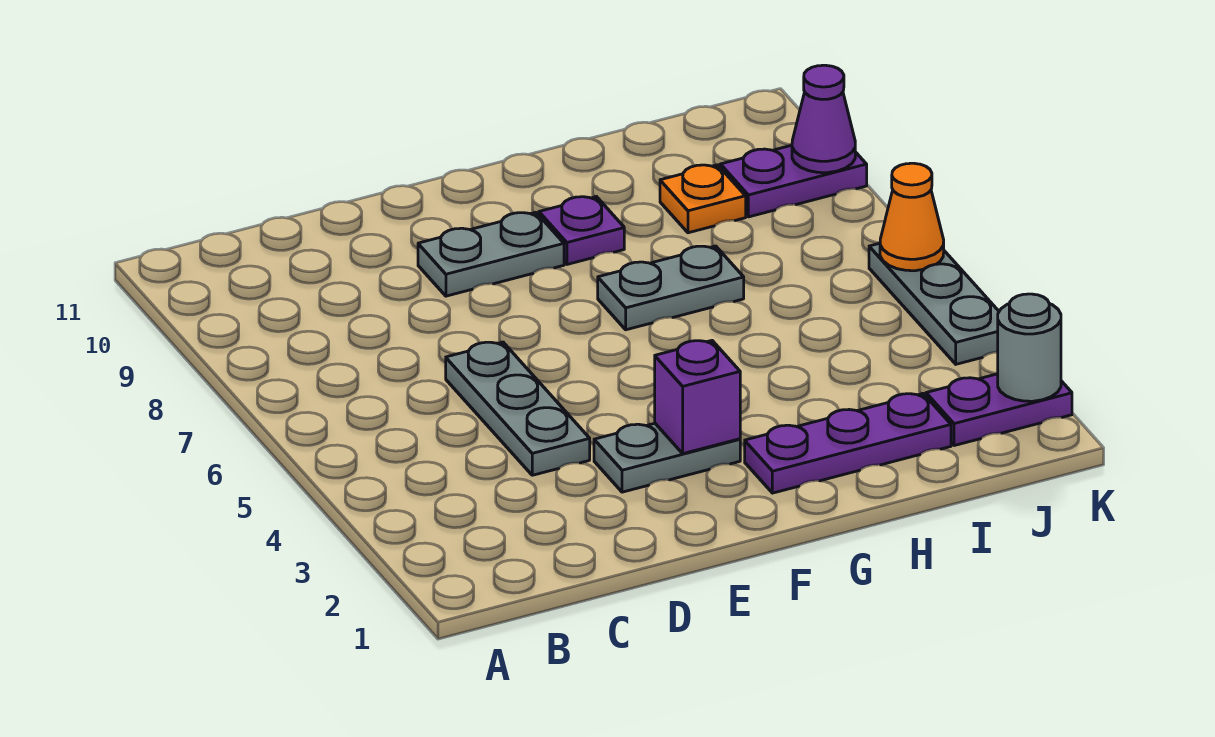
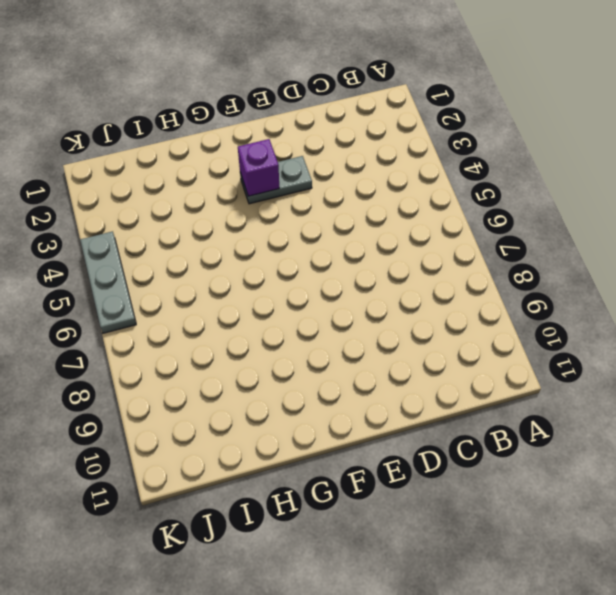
none -> grey 1x3 plate [446,342,590,475]
none -> grey 1x2 plate [418,212,564,296]
none -> purple 1x3 plate [745,394,951,493]

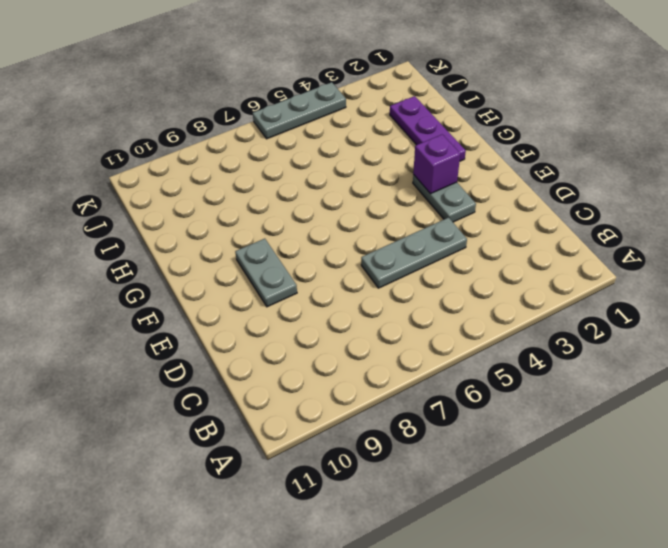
none -> grey 1x2 plate [598,246,744,330]
none -> purple 1x1 plate [539,197,624,264]
none -> orange 1x1 plate [660,165,746,233]

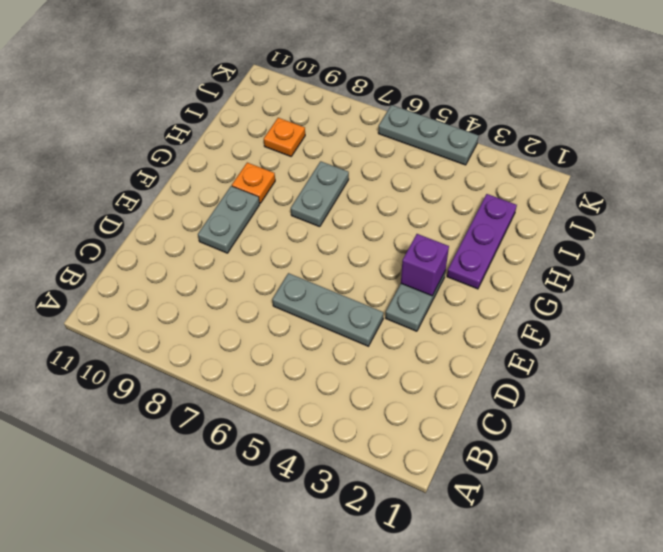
orange 1x1 plate [232,163,275,203] -> purple 1x1 plate [539,197,624,264]
none -> purple 1x2 plate [926,374,1072,446]
none -> purple 1x2 plate [720,145,867,217]
none -> grey 1x1 round brick [998,294,1061,401]

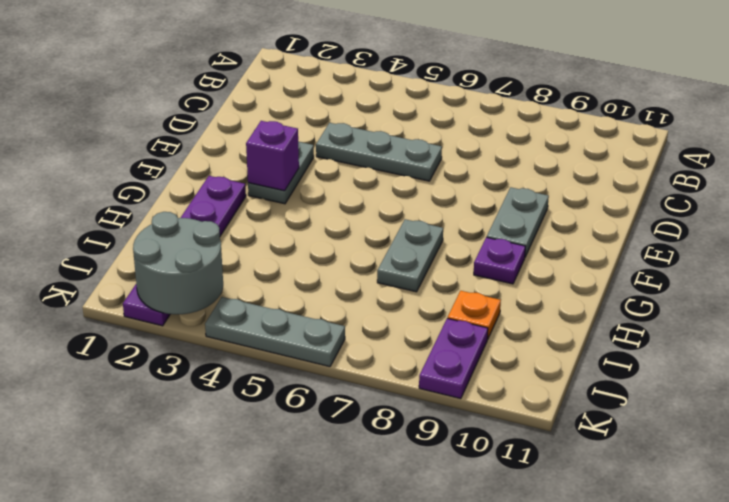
grey 2x2 round brick [133,212,223,314] -> grey 1x1 round brick [998,294,1061,401]
none -> orange 1x1 cone [880,163,944,271]
none -> purple 1x1 cone [792,65,855,173]

